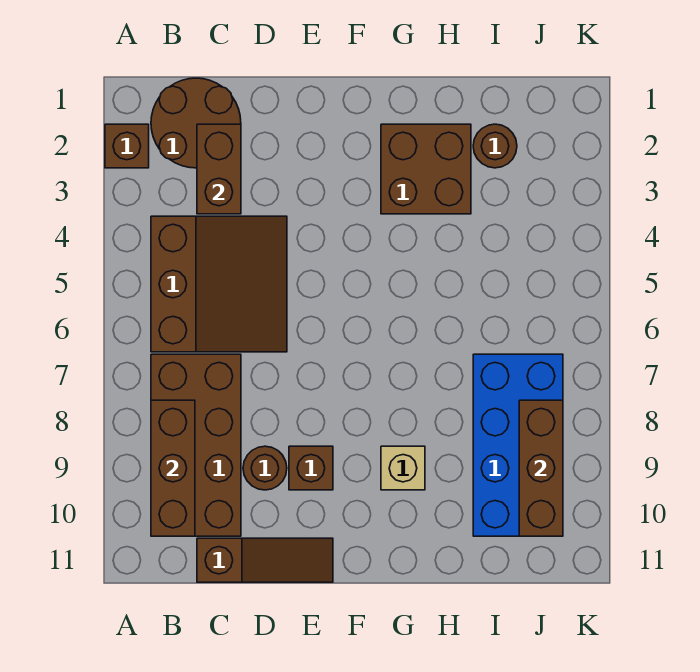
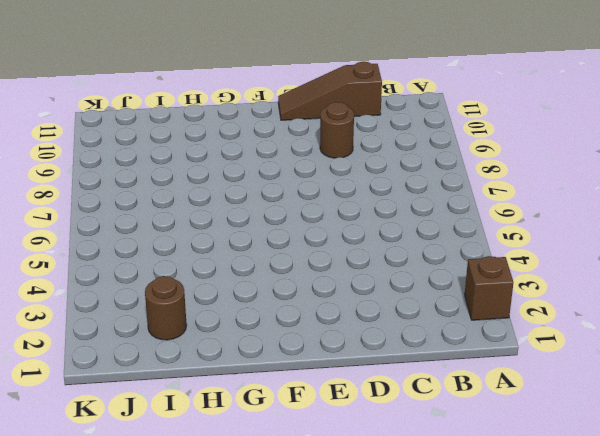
none -> brown 2x2 round brick [151,78,241,168]
none -> brown 3x3 slope [151,216,287,352]
none -> brown 2x4 brick [151,354,241,536]

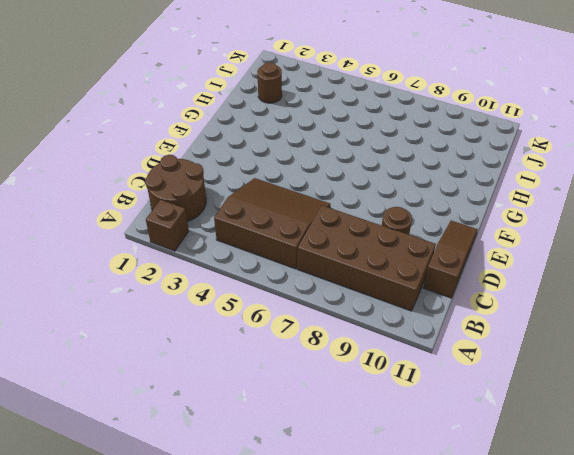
none -> brown 1x1 brick [289,446,333,490]
none -> brown 2x2 brick [381,124,471,214]
none -> tan 1x1 brick [381,446,425,490]

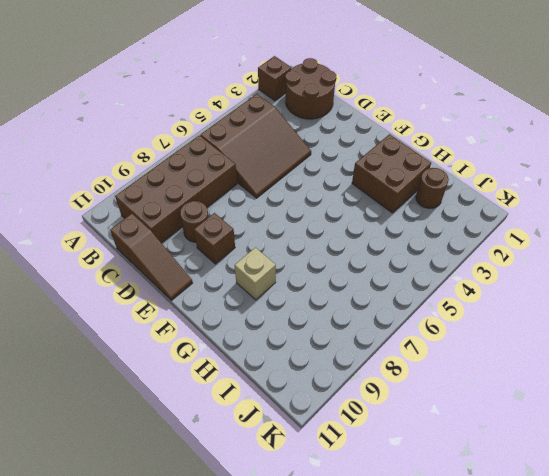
none -> blue 2x4 brick [473,354,563,536]
none -> brown 1x3 brick [151,400,195,536]
none -> brown 1x2 brick [197,124,241,214]

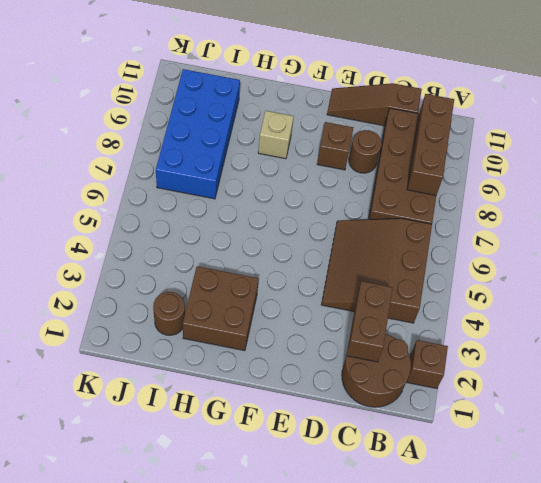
none -> brown 1x3 brick [519,400,563,536]

